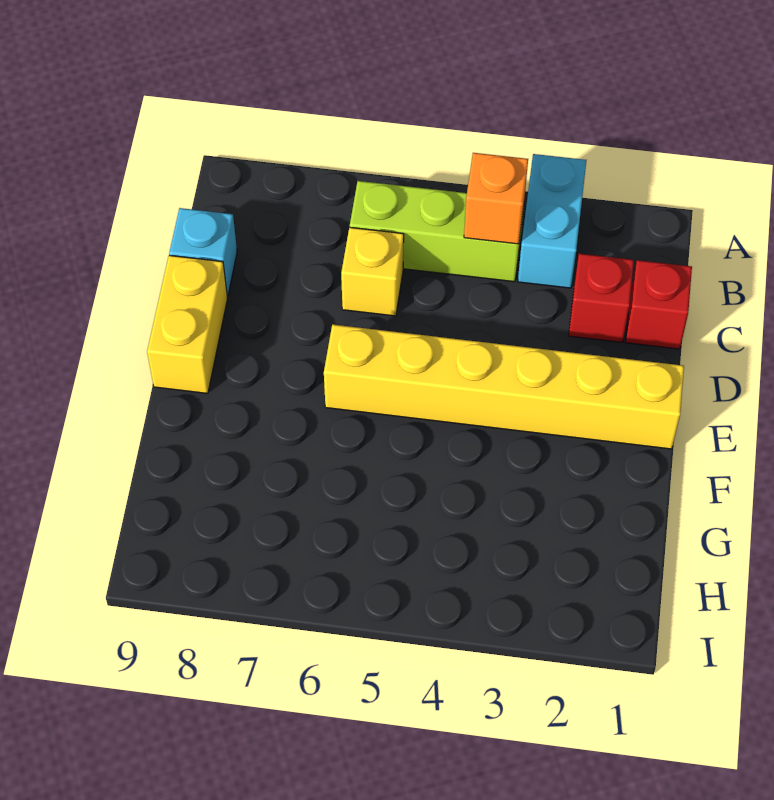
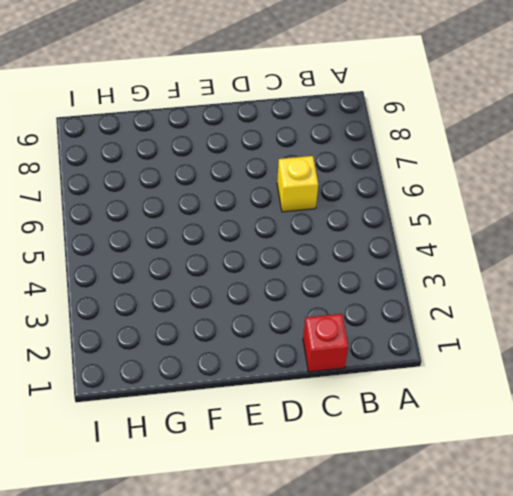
none -> cyan 1x2 brick [518,154,586,288]
none -> lime 1x3 brick [350,181,524,282]

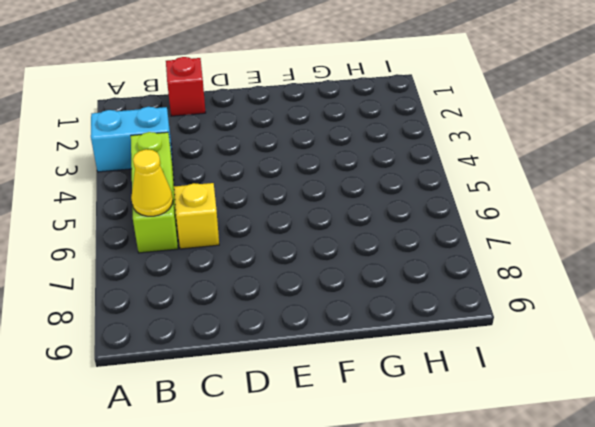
yellow 1x1 cone [131,149,173,216] -> none
none -> red 1x1 brick [569,254,634,342]
none -> cyan 1x1 brick [169,208,237,296]

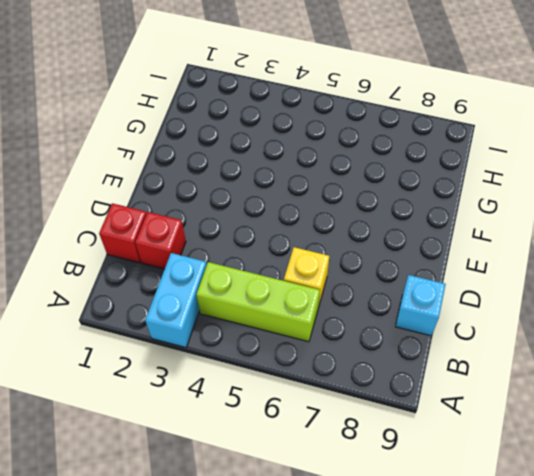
none -> yellow 1x2 brick [147,255,228,393]
none -> yellow 1x6 brick [324,324,684,449]

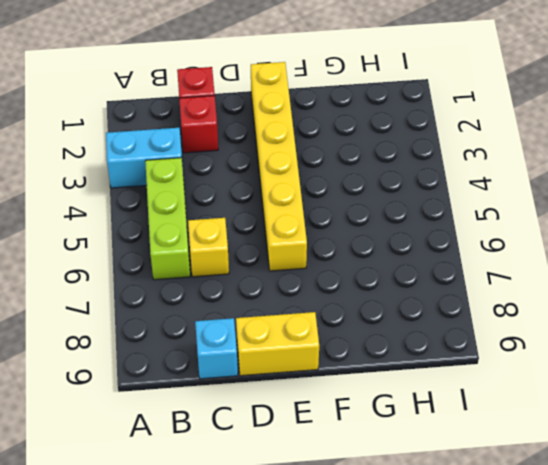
none -> orange 1x1 brick [464,153,528,244]

